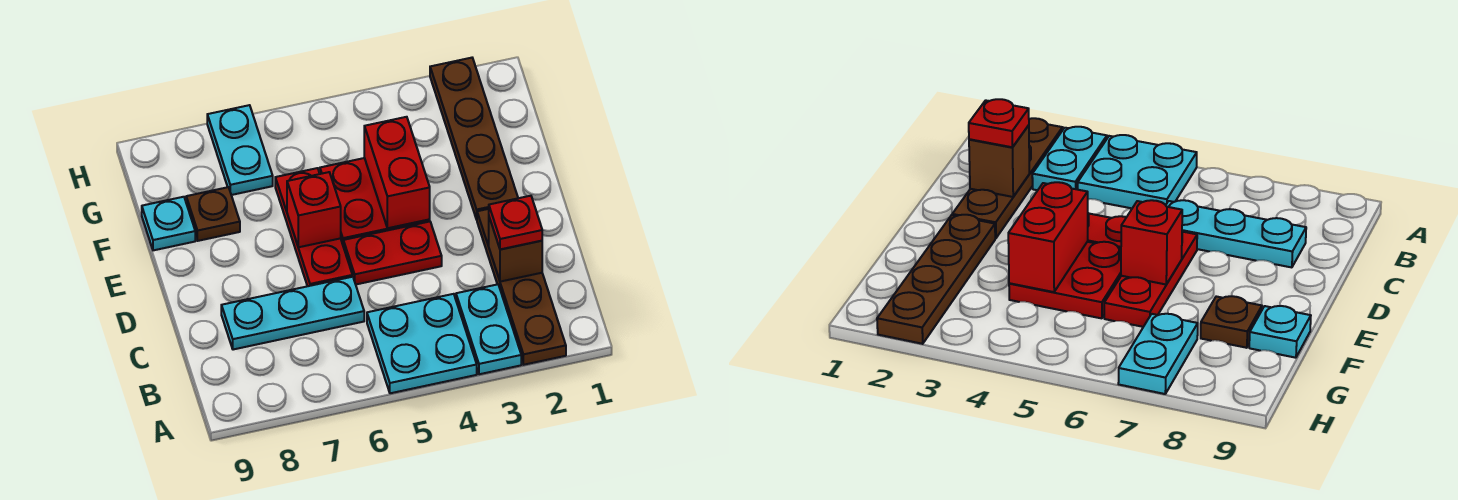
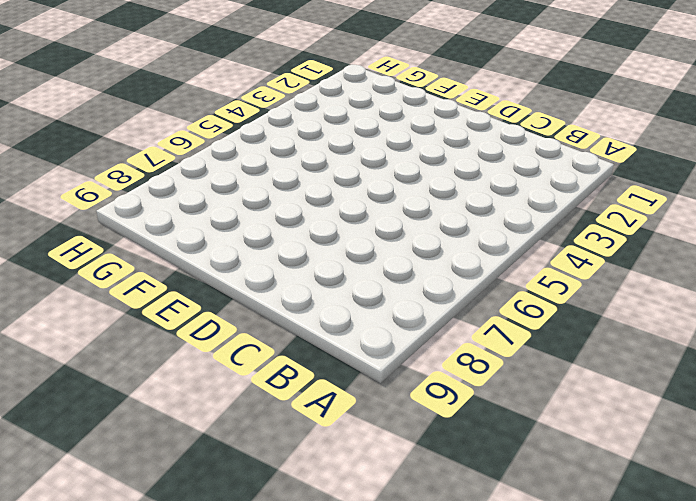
none -> brown 1x4 plate [477,209,566,365]
none -> cyan 1x2 plate [456,284,521,374]
none -> cyan 2x2 plate [367,294,477,393]

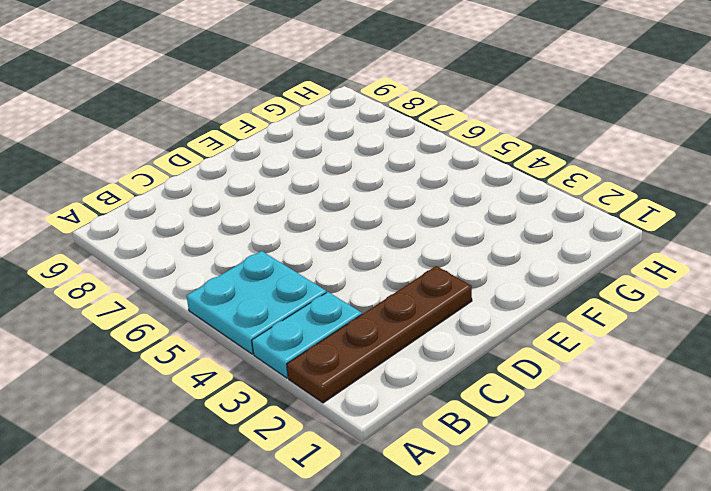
none -> cyan 1x3 plate [221,277,364,350]
none -> red 1x2 plate [343,222,442,284]
none -> red 1x3 plate [275,168,352,286]

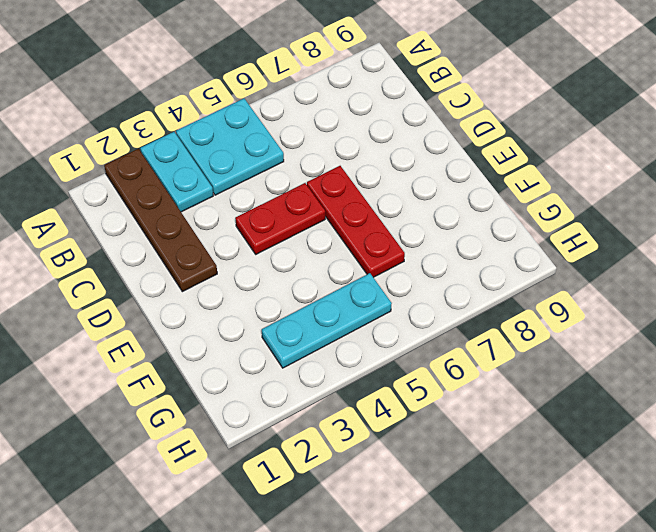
cyan 1x3 plate [262,273,392,368] -> cyan 1x3 plate moved to [221,277,364,350]
none -> brown 1x4 plate [430,58,518,220]
none -> red 2x2 plate [320,158,430,244]
none -> brown 1x1 plate [186,187,240,241]

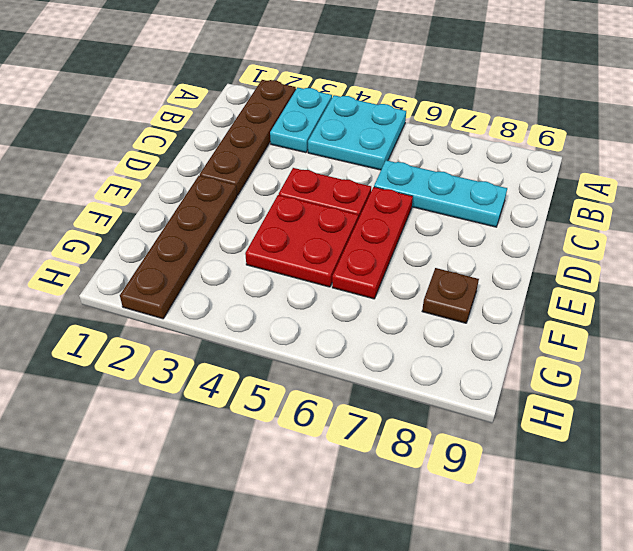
none -> cyan 1x1 plate [142,197,195,250]
none -> cyan 1x2 plate [207,105,273,195]
none -> brown 1x1 brick [489,217,542,282]

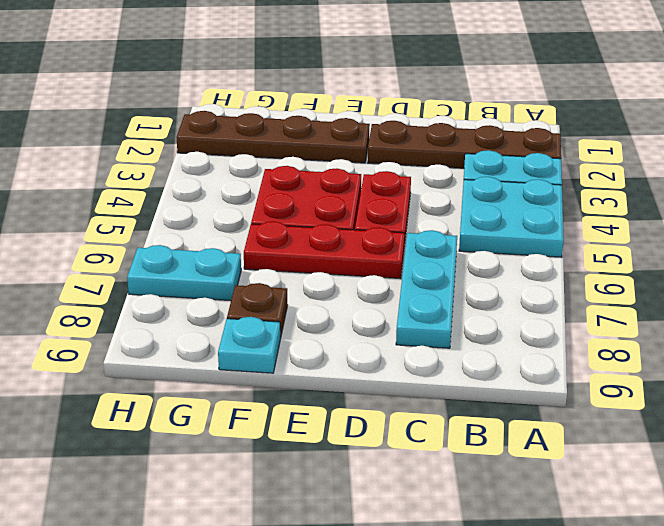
none -> brown 1x1 brick [489,217,542,282]
none -> red 1x2 brick [364,117,430,228]
none -> red 1x1 brick [287,172,341,247]

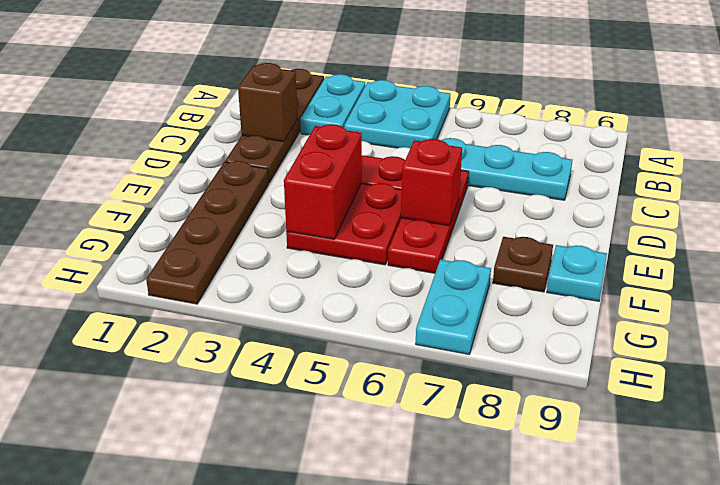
none -> red 1x1 plate [489,196,542,249]

